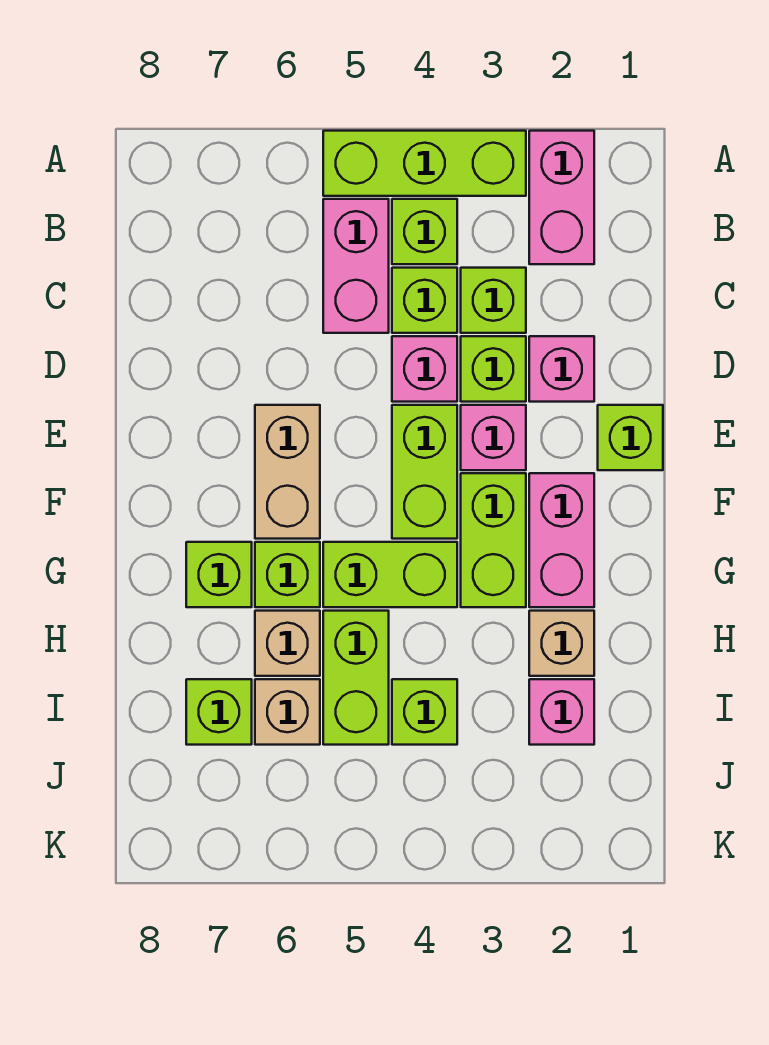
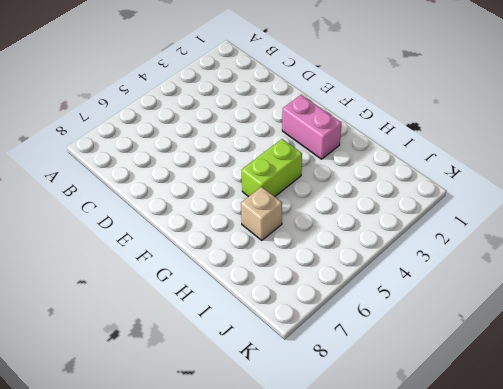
none -> pink 1x2 brick [529,131,594,264]
none -> lime 1x3 brick [323,131,526,196]
none -> lime 1x1 brick [392,199,457,264]

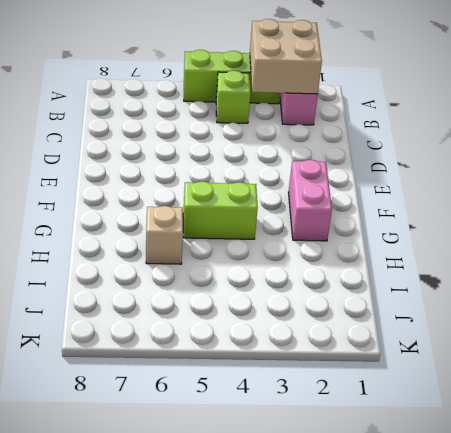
tan 2x2 brick [250,19,322,94] -> none
none -> pink 1x2 brick [323,199,389,333]
none -> lime 1x1 brick [461,268,526,333]
none -> lime 1x1 brick [392,268,457,333]

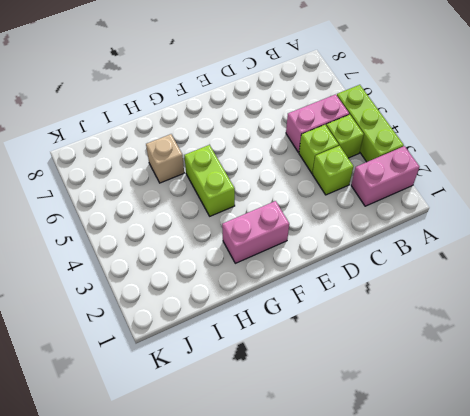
none -> pink 1x1 brick [529,336,594,402]
none -> lime 1x1 brick [461,336,526,402]
none -> pink 1x1 brick [392,336,457,402]

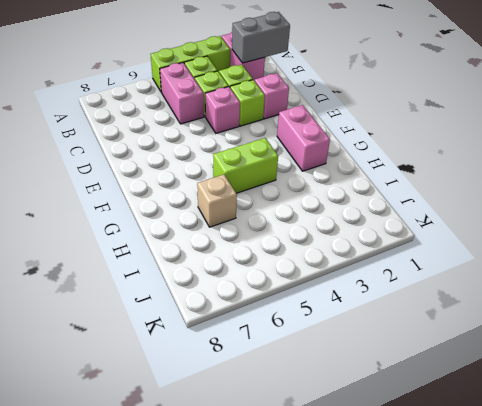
grey 1x2 brick [232,12,290,63] -> none
none -> lime 1x1 brick [598,405,663,470]
none -> pink 1x1 brick [461,405,526,470]
none -> lime 1x2 brick [392,405,457,539]

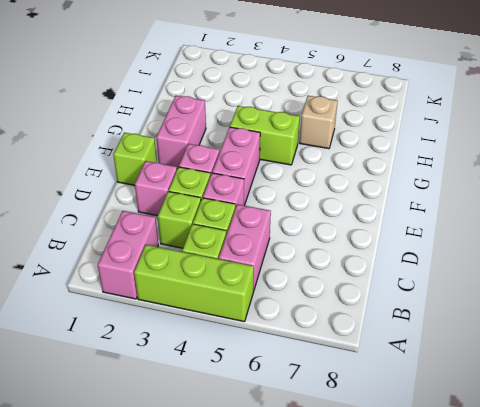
pink 1x2 brick [212,127,260,205] -> lime 1x2 brick [392,405,457,539]
none -> tan 1x2 brick [255,405,320,539]
none -> lime 1x2 brick [461,473,526,607]
none -> lime 1x1 brick [255,542,320,607]

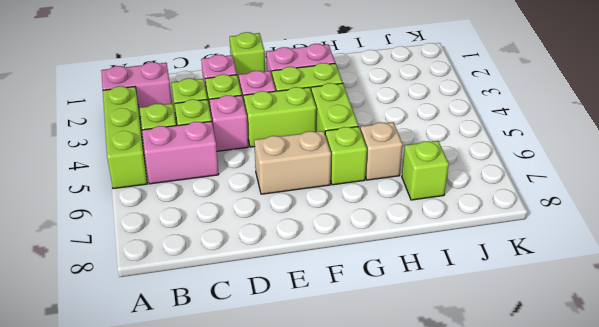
none -> lime 1x1 brick [186,542,252,607]
none -> tan 1x1 brick [529,611,594,676]
none -> lime 1x2 brick [323,611,389,745]

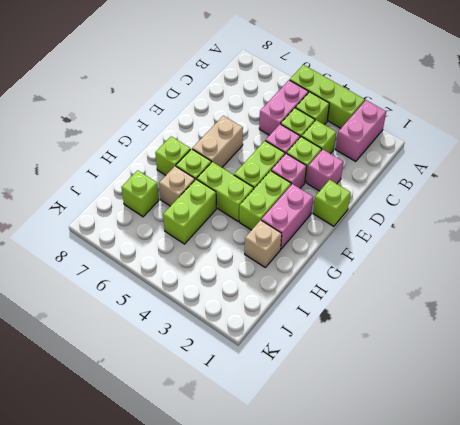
none -> pink 1x1 brick [529,679,594,745]
none -> lime 1x1 brick [392,679,457,745]
none -> tan 1x1 brick [255,679,320,745]

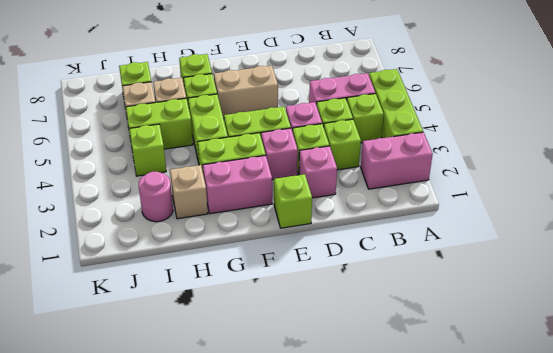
pink 1x1 round brick [139,172,173,222] -> pink 1x1 brick [529,679,594,745]

